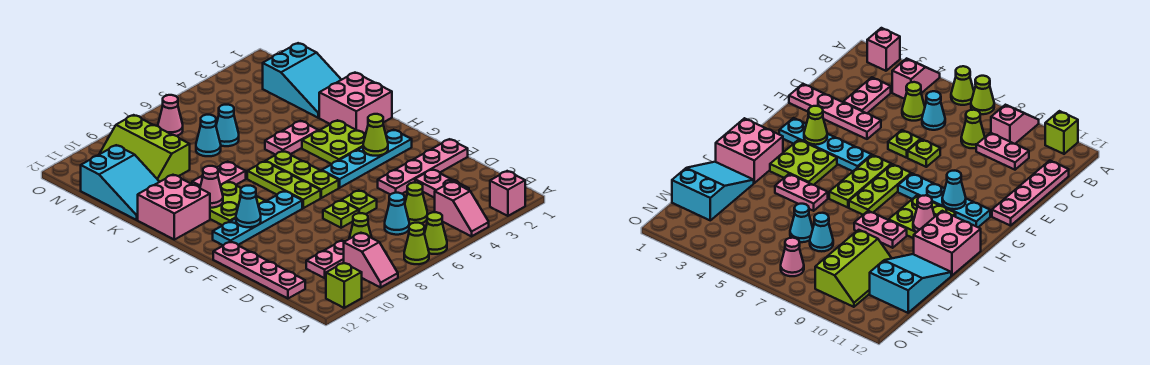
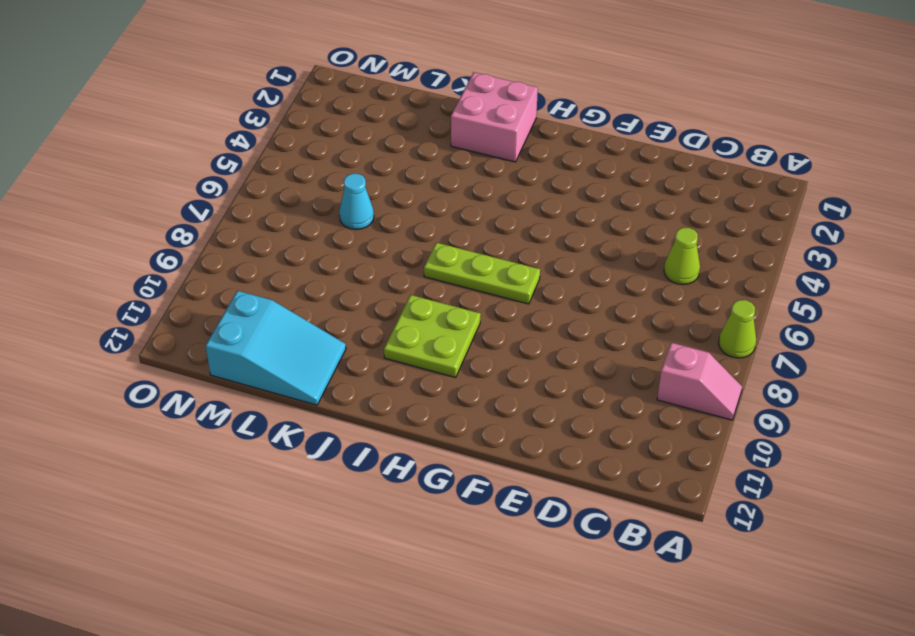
none -> pink 1x1 brick [490,171,525,216]
none -> pink 1x2 slope [435,182,489,236]
none -> lime 1x1 cone [424,212,447,254]
none -> lime 1x1 brick [326,263,362,308]

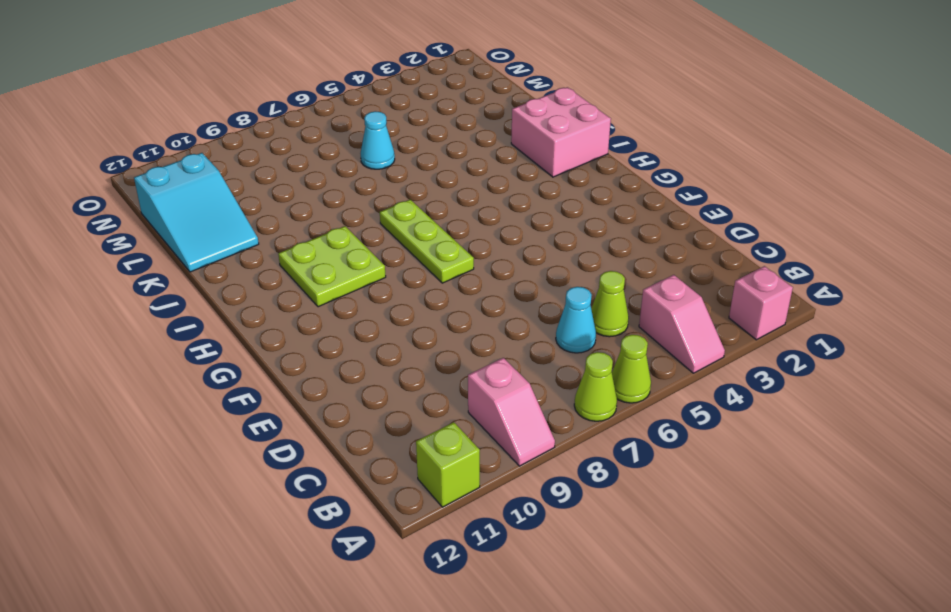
none -> pink 1x2 plate [415,169,469,198]
none -> lime 1x1 cone [349,213,372,239]
none -> pink 1x2 plate [306,241,345,278]
none -> pink 1x4 plate [213,242,305,299]

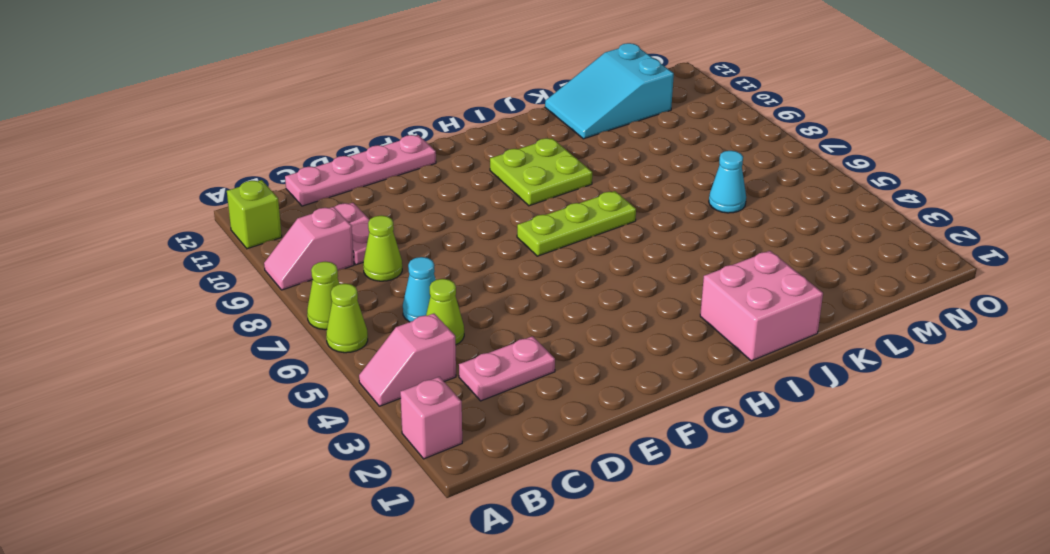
none -> pink 1x4 plate [378,139,468,195]
none -> lime 1x1 plate [341,190,377,214]
none -> lime 1x1 plate [323,201,359,228]
none -> cyan 1x4 plate [322,130,412,188]

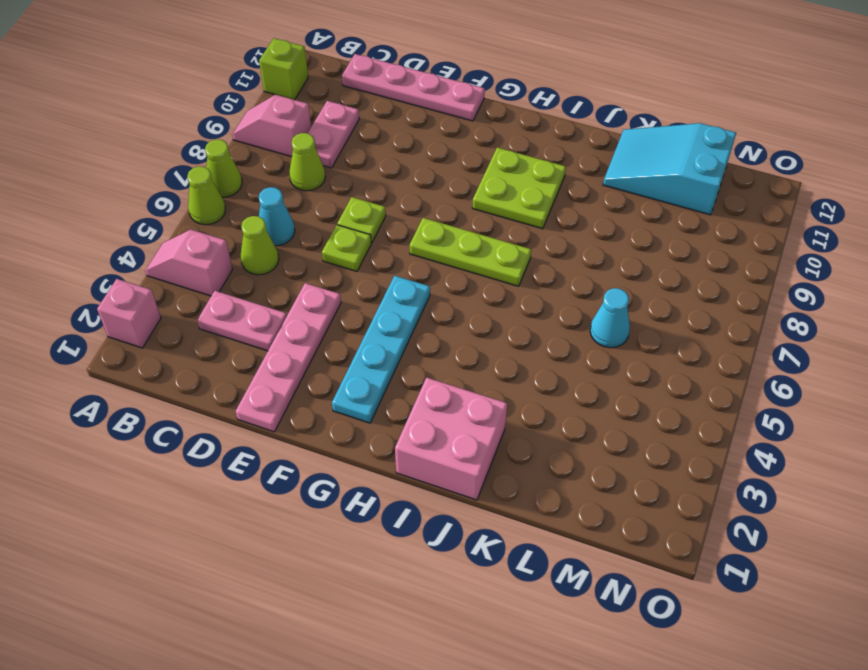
none -> lime 1x3 plate [266,151,339,198]
none -> cyan 1x4 plate [213,191,302,245]
none -> lime 2x2 plate [302,120,365,164]
none -> pink 2x2 brick [138,175,210,240]

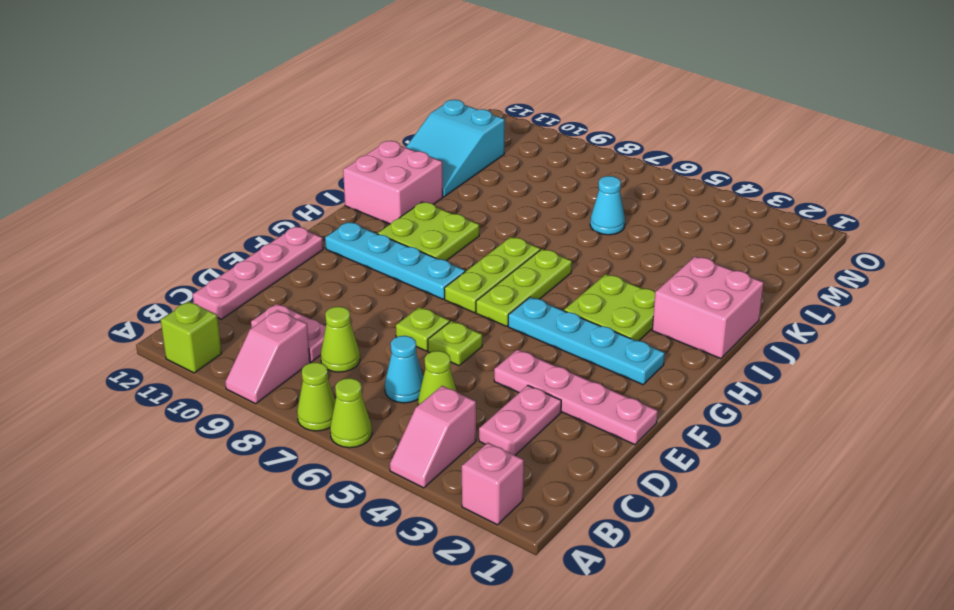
none -> pink 1x2 plate [265,121,318,155]
none -> pink 1x2 plate [192,162,246,188]
none -> cyan 2x3 slope [263,43,341,118]
none -> cyan 1x1 cone [196,115,221,156]

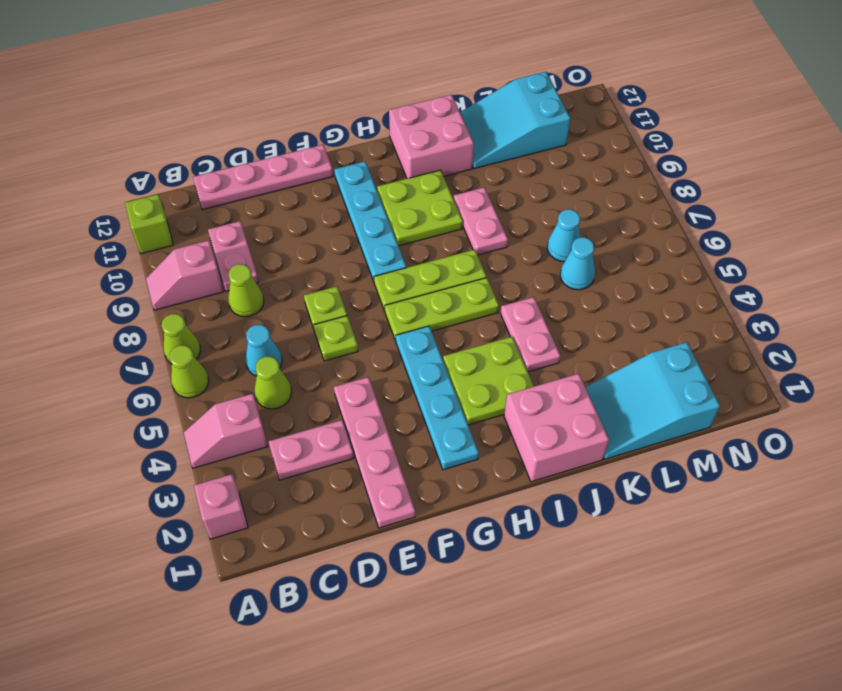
none -> lime 2x3 slope [100,115,190,182]
none -> pink 1x1 cone [158,95,183,136]
none -> lime 1x1 cone [363,114,388,156]
none -> cyan 1x1 cone [236,186,261,227]

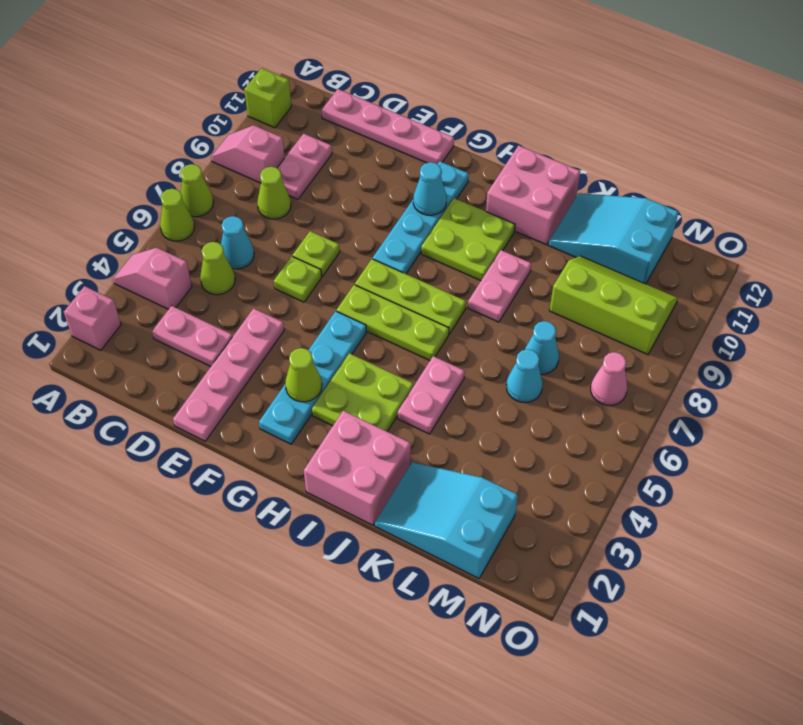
none -> pink 1x1 cone [200,166,223,208]

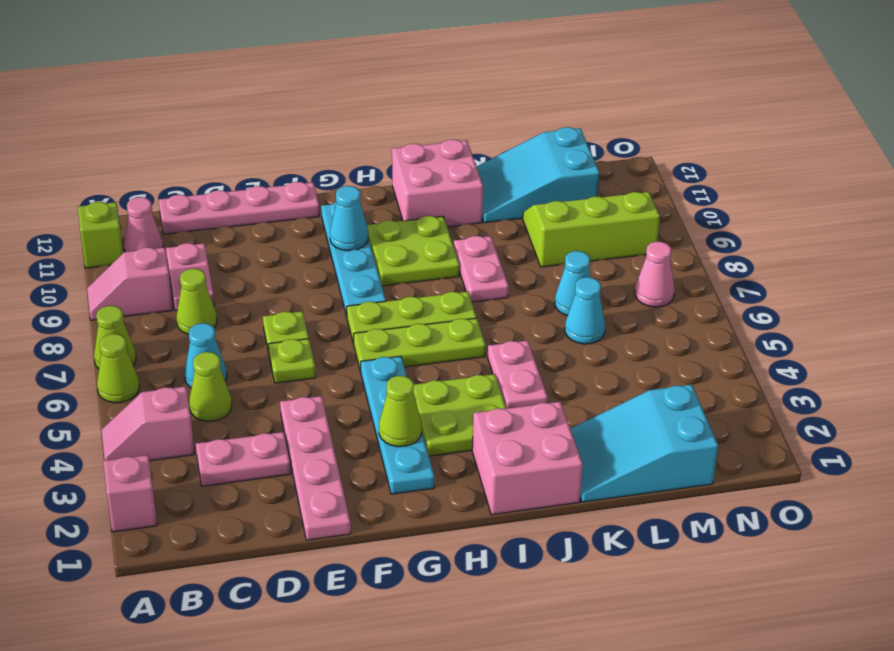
pink 1x1 cone [124,197,163,252] -> pink 1x1 cone moved to [200,166,223,208]

